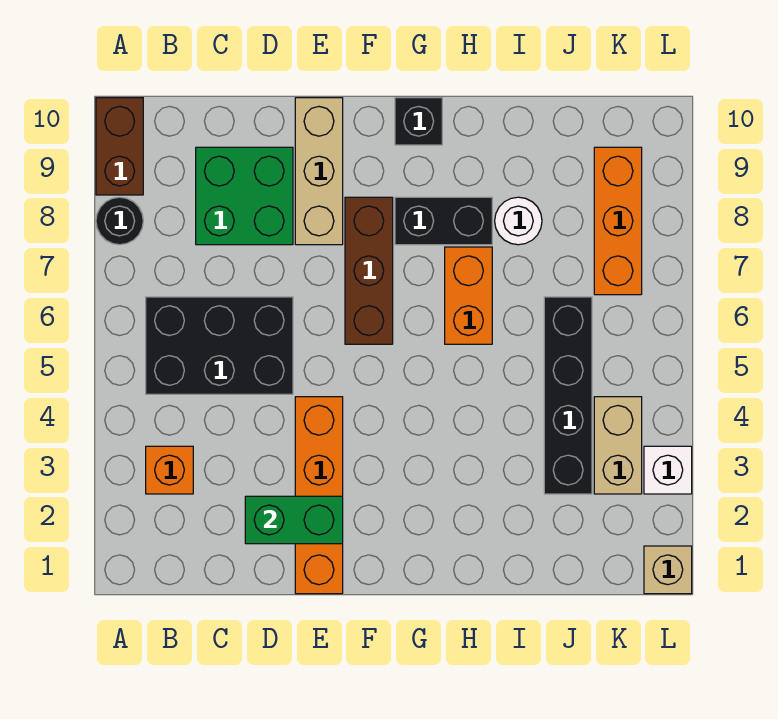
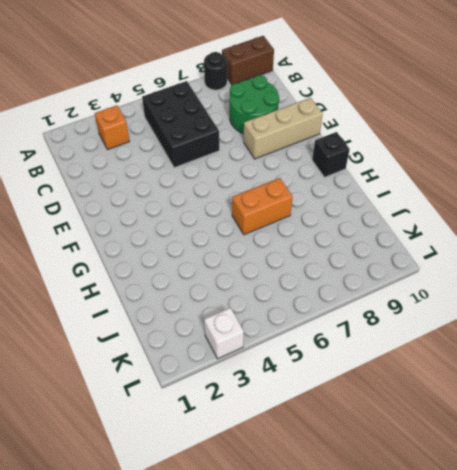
green 2x2 round brick [230,75,279,134] -> green 2x2 brick [196,147,293,245]
none -> orange 1x4 brick [295,397,343,594]
none -> brown 1x3 brick [345,197,393,344]
none -> black 1x2 brick [395,197,492,245]

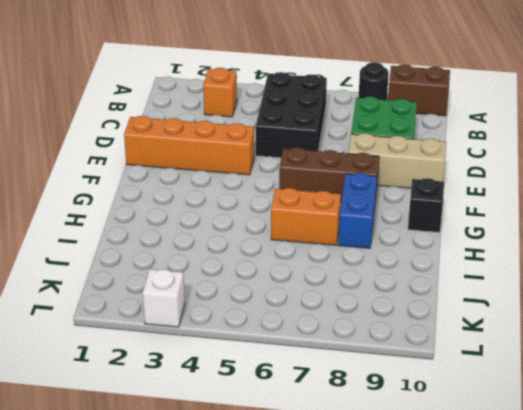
blue 1x2 brick [338,173,377,248] -> black 1x2 brick [395,197,492,245]
none -> white 1x1 round brick [495,197,542,245]
none -> black 1x4 brick [544,297,592,494]
none -> tan 1x2 brick [594,397,642,494]

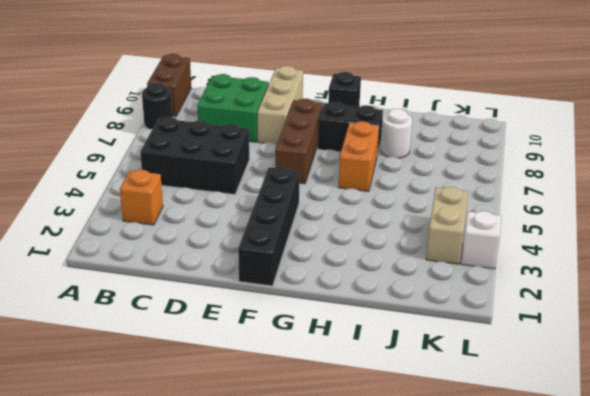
black 1x4 brick [238,167,300,286] -> black 1x4 brick moved to [544,297,592,494]
none -> orange 1x4 brick [295,397,343,594]
none -> orange 1x3 brick [594,147,642,295]
none -> tan 1x1 brick [644,546,692,594]

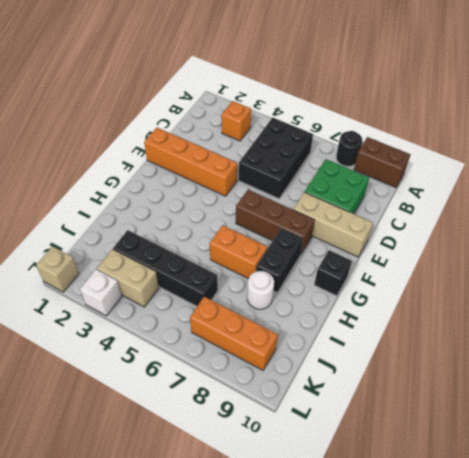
none -> green 1x2 brick [245,496,343,544]

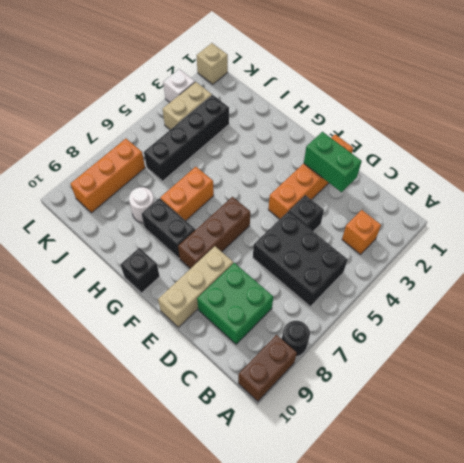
black 1x1 brick [289,195,324,231] -> none

